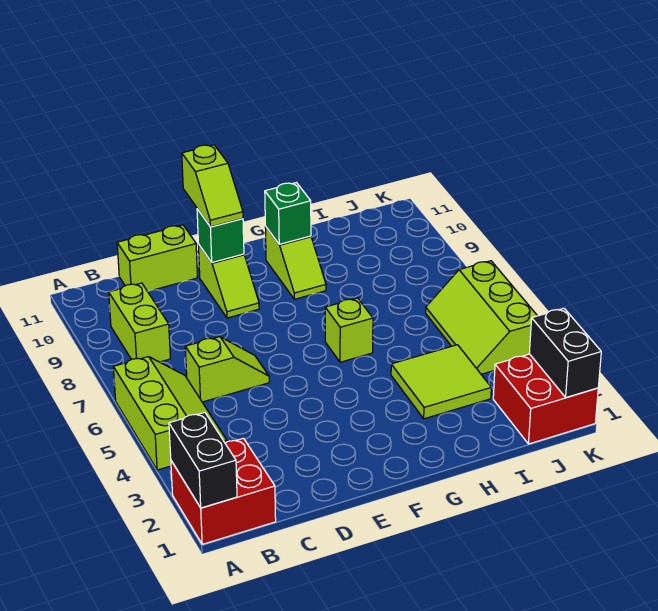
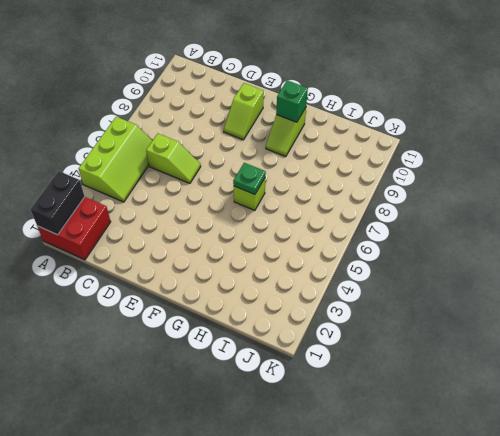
green 1x1 plate [233,163,266,194] -> none
none -> lime 1x2 brick [109,283,170,362]
none -> lime 1x2 brick [117,225,198,291]
none -> lime 2x2 tile [391,345,491,419]

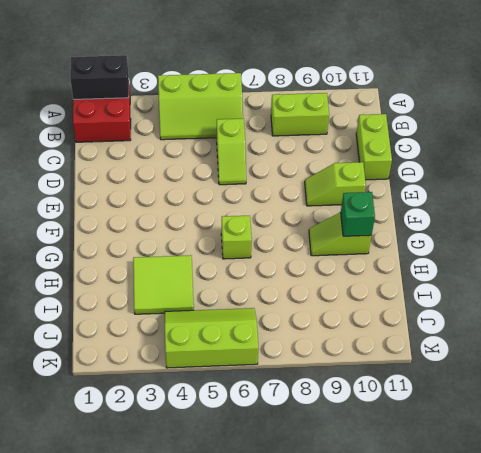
none -> red 2x2 brick [493,354,598,444]
none -> green 1x1 brick [197,209,244,262]
none -> black 1x2 brick [529,308,601,398]

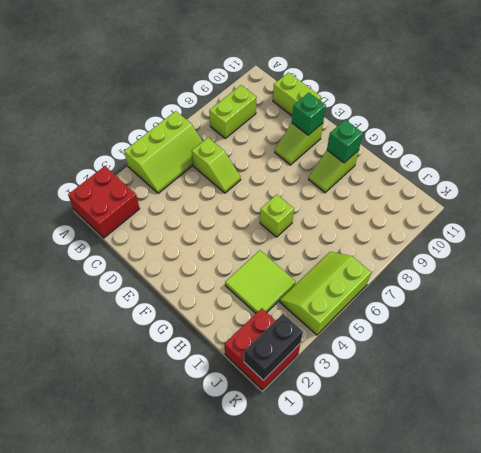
none -> black 1x2 brick [169,412,237,508]
none -> lime 1x2 slope [182,145,243,227]

